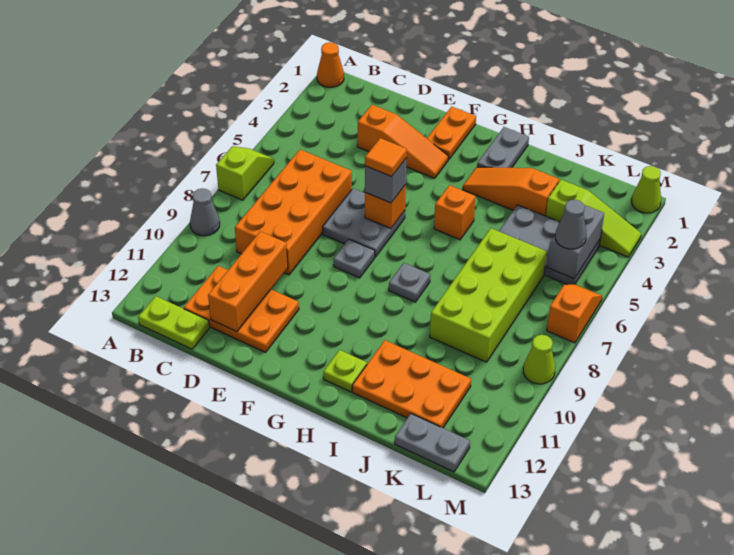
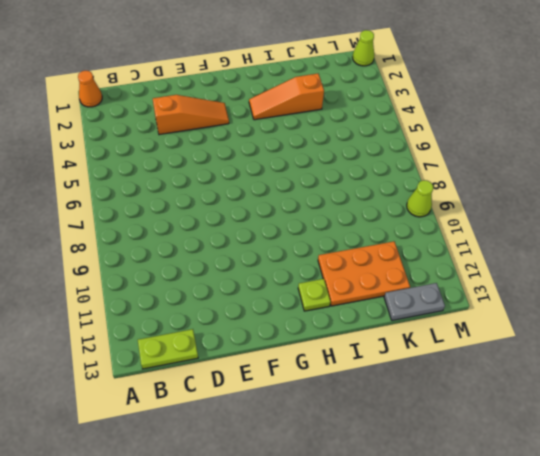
none -> lime 1x2 slope [216,146,274,200]
none -> grey 1x1 cone [190,188,220,236]
none -> orange 2x4 brick [235,150,352,275]

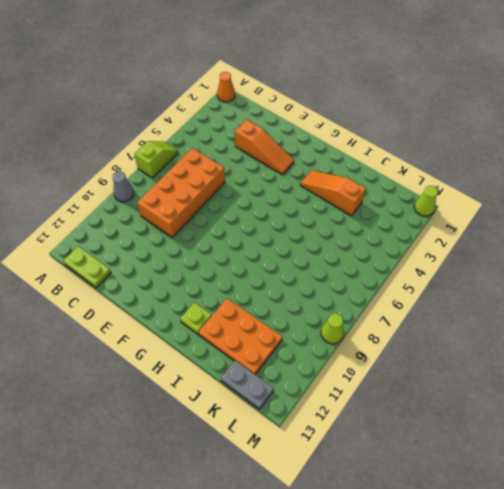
none -> orange 2x3 plate [184,266,299,352]
none -> grey 2x2 plate [322,188,405,257]
none -> orange 1x2 plate [427,107,476,160]

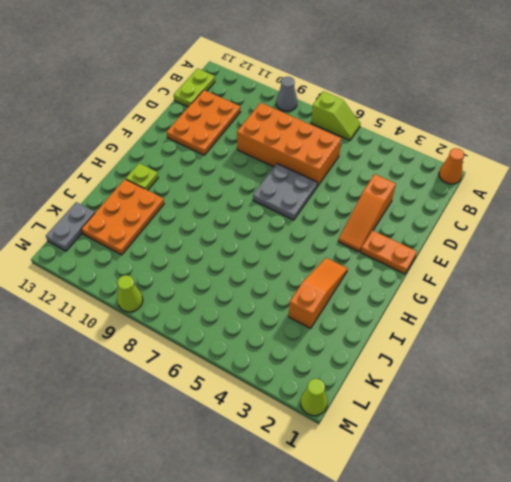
none -> grey 1x1 plate [334,239,375,278]
none -> grey 1x2 plate [477,127,529,168]
none -> orange 1x1 brick [434,185,476,240]

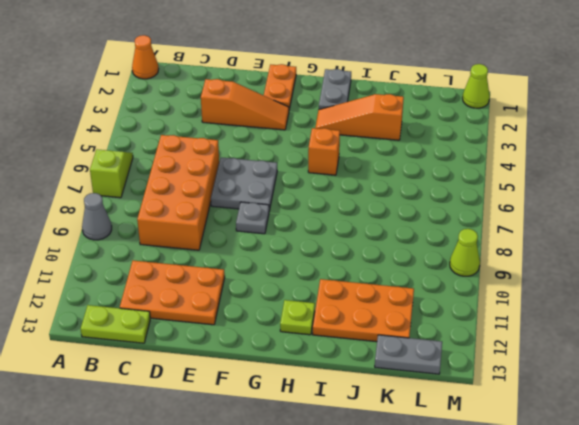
none -> grey 1x1 plate [389,263,430,302]
none -> grey 2x3 plate [499,205,600,285]
none -> lime 2x4 brick [430,228,547,362]

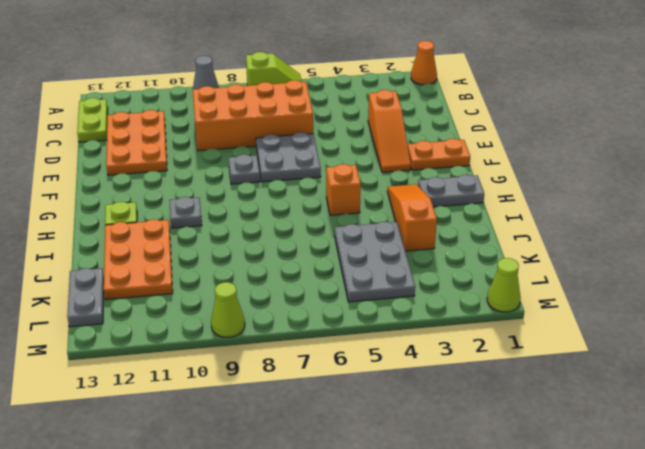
grey 1x1 plate [169,197,202,228] -> grey 1x1 plate moved to [389,263,430,302]
none -> lime 2x4 brick [430,228,547,362]
none -> lime 1x3 slope [546,180,641,257]
none -> orange 1x2 slope [547,284,602,343]

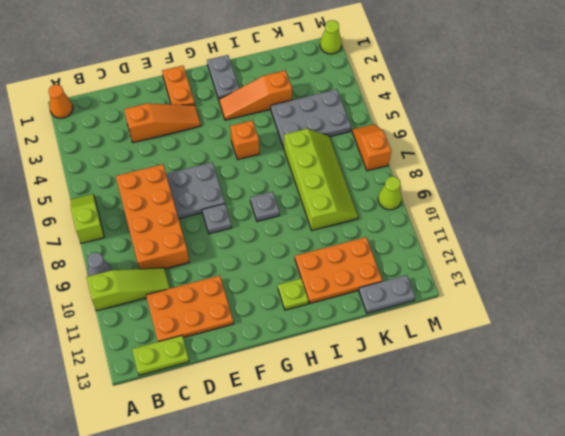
lime 1x3 slope [87,268,170,311] -> lime 1x3 slope moved to [546,180,641,257]
lime 2x4 slope [284,129,358,230] -> lime 2x4 brick [430,228,547,362]
none -> orange 1x3 brick [208,231,288,332]
none -> orange 1x1 brick [365,185,406,229]
none -> grey 1x2 brick [547,205,604,279]

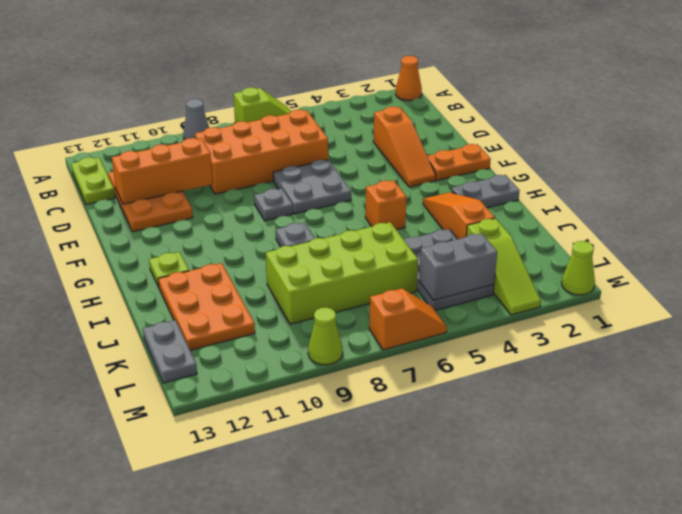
none -> orange 1x1 brick [365,185,406,229]
none -> grey 1x1 brick [365,158,407,203]
none -> grey 1x1 cone [555,200,587,249]

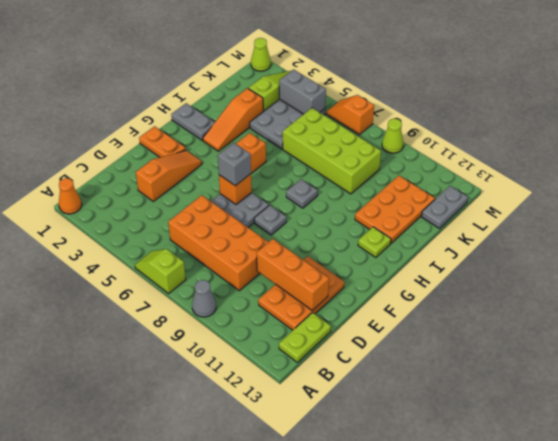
none -> grey 1x1 cone [555,200,587,249]
none -> orange 1x1 tile [365,138,407,177]

